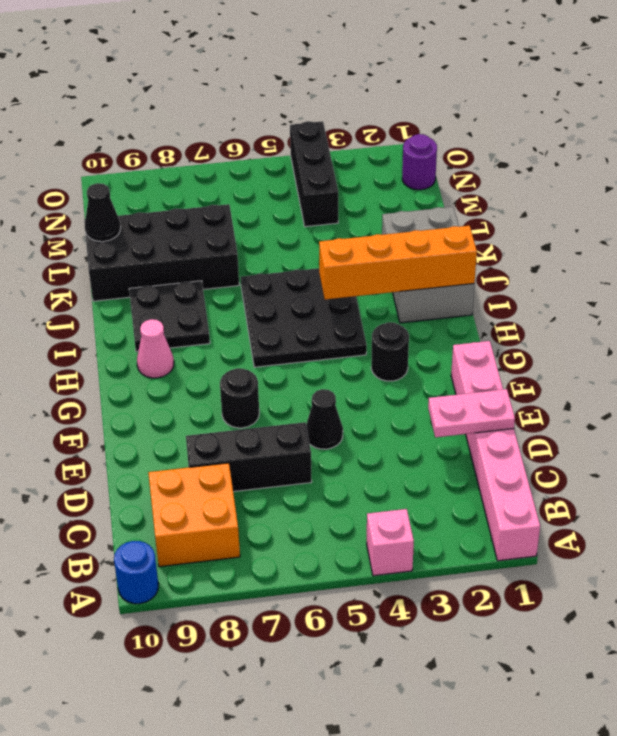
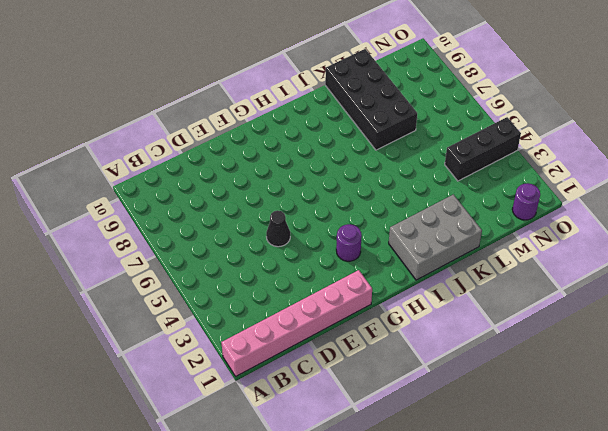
purple 1x1 round brick [336,224,362,261] -> black 1x1 round brick [371,322,409,381]
none -> pink 1x1 brick [367,509,414,576]
none -> blue 1x1 round brick [114,541,158,604]
none -> orange 2x2 brick [148,463,240,567]

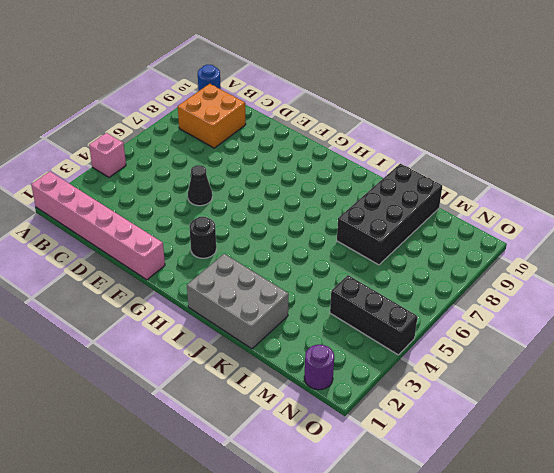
none -> black 1x3 brick [186,422,312,492]
none -> black 1x1 round brick [220,368,259,428]
none -> black 3x3 plate [241,268,367,367]

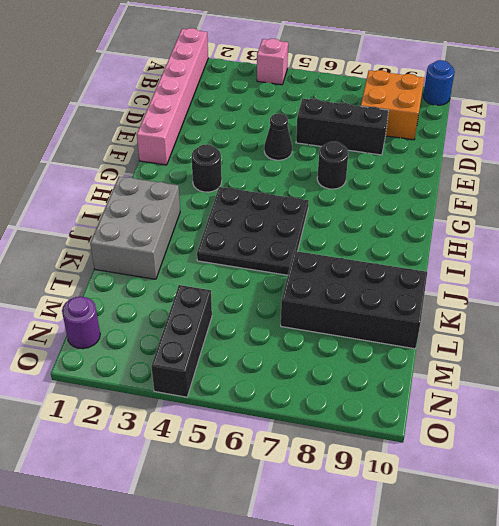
none -> pink 1x1 cone [137,319,174,378]
none -> black 2x2 plate [129,281,210,352]
none -> pink 1x2 plate [428,389,515,437]

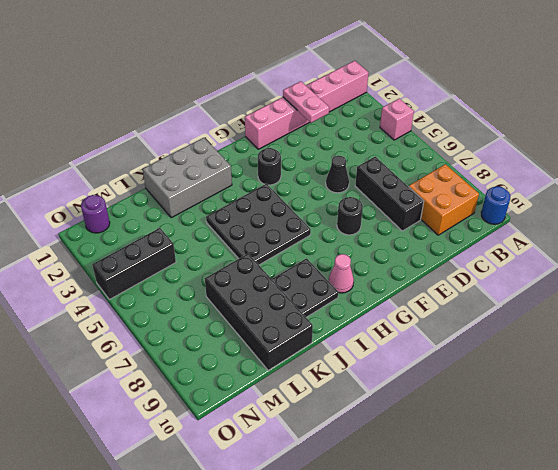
none -> orange 1x4 brick [319,226,477,299]
none -> black 1x1 cone [85,183,121,242]

